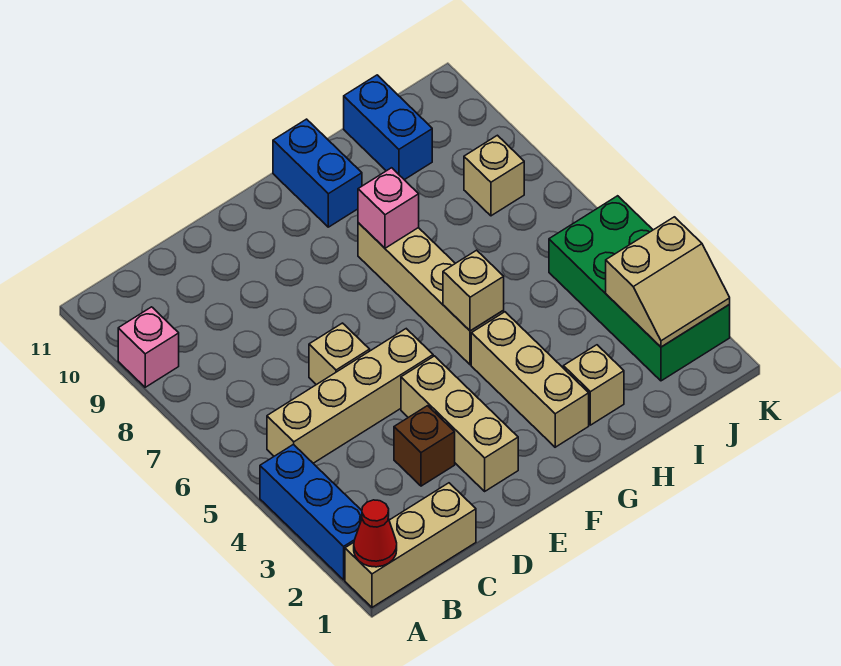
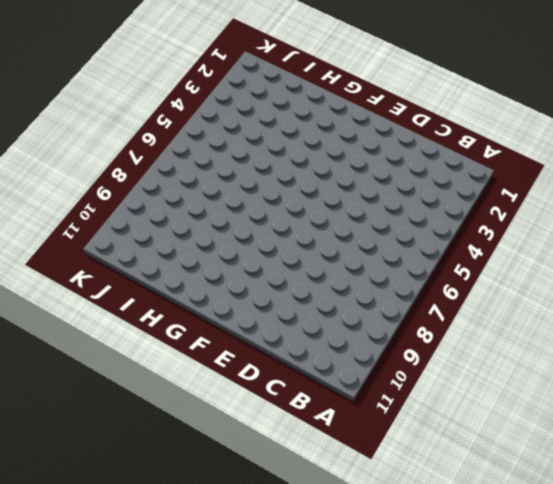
none -> tan 1x3 brick [345,483,476,607]
none -> blue 1x3 brick [260,444,362,580]
none -> pink 1x1 brick [118,307,179,387]

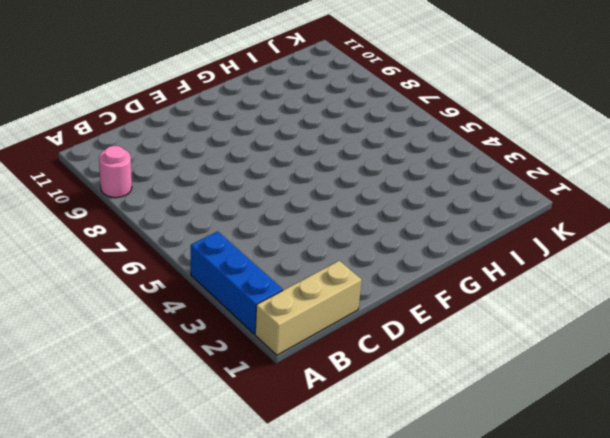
pink 1x1 round brick [99,146,132,198] -> pink 1x1 brick [118,307,179,387]
none -> tan 1x4 brick [267,329,433,463]
none -> brown 1x1 brick [394,406,455,486]
none -> tan 1x1 brick [309,323,370,385]

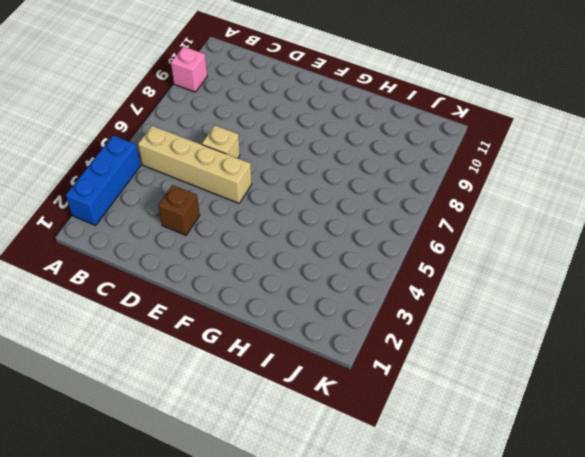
none -> tan 1x3 brick [345,483,476,607]
none -> tan 1x3 brick [401,356,518,491]
none -> tan 1x3 brick [471,312,589,447]

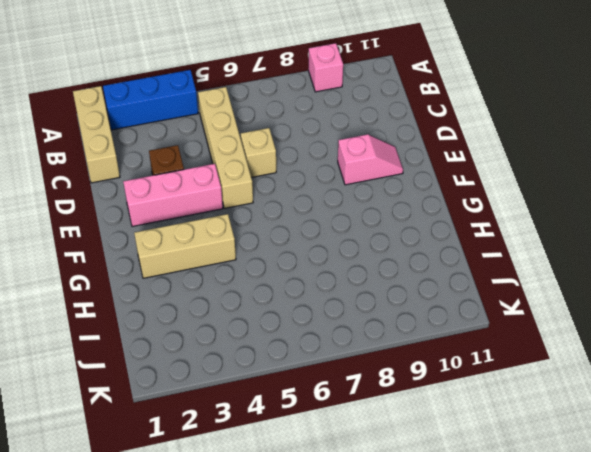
pink 1x3 brick [123,164,223,227] -> tan 1x3 brick [401,356,518,491]
pink 1x2 slope [338,134,403,185] -> none
none -> tan 1x4 brick [358,223,504,365]
none -> blue 1x2 brick [273,119,362,227]
none -> tan 1x1 brick [563,345,624,425]

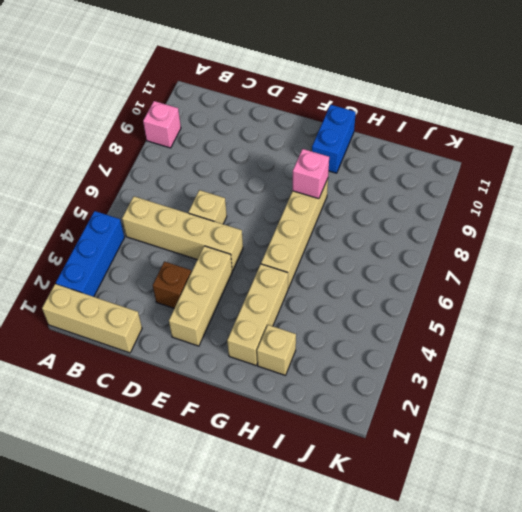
none -> blue 1x2 brick [344,75,432,180]
none -> green 2x4 brick [549,196,730,381]
none -> tan 1x1 brick [464,135,524,216]

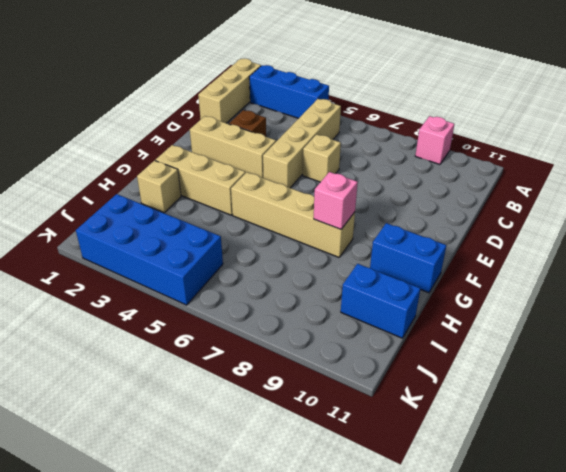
blue 2x4 brick [76,194,223,305] -> green 2x4 brick [549,196,730,381]
none -> tan 1x1 brick [464,135,524,216]
none -> red 1x1 cone [354,500,397,567]
none -> tan 1x1 brick [443,250,504,331]

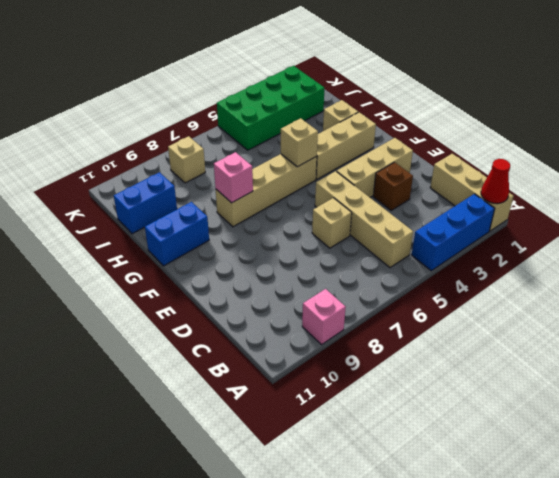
none -> tan 2x2 slope [606,217,730,347]

